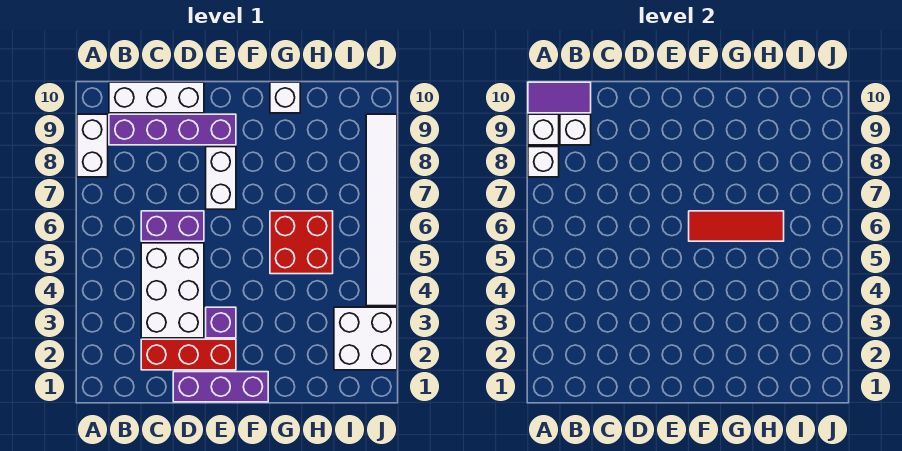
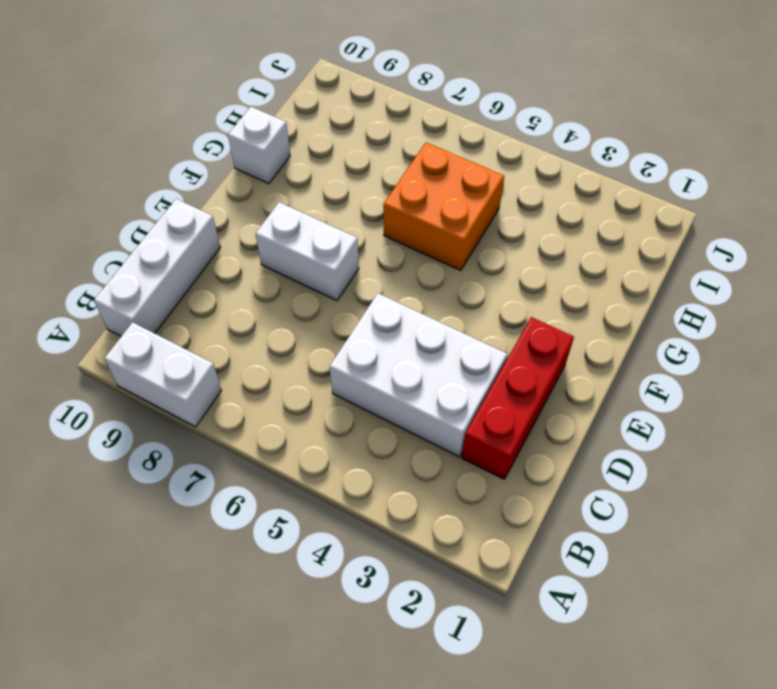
orange 2x2 brick [383,143,504,270] -> red 2x2 brick [270,211,333,274]
none -> purple 1x4 brick [109,114,236,145]
none -> purple 1x2 brick [141,211,204,241]
none -> purple 1x3 brick [173,372,268,402]

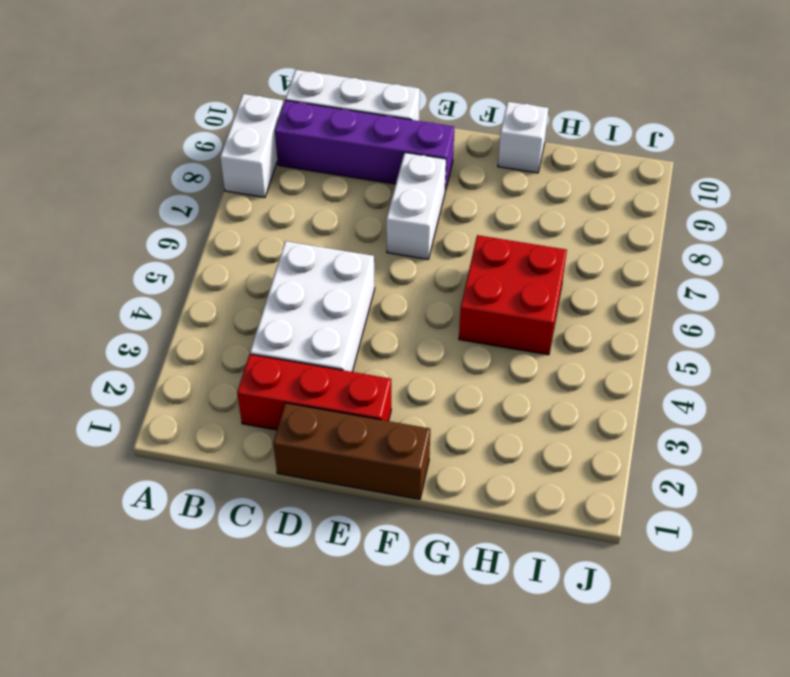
brown 1x3 brick [273,403,430,499] -> purple 1x3 brick [173,372,268,402]
none -> purple 1x2 brick [141,211,204,241]
none -> purple 1x1 brick [206,307,236,338]
none -> white 2x2 brick [334,307,397,370]

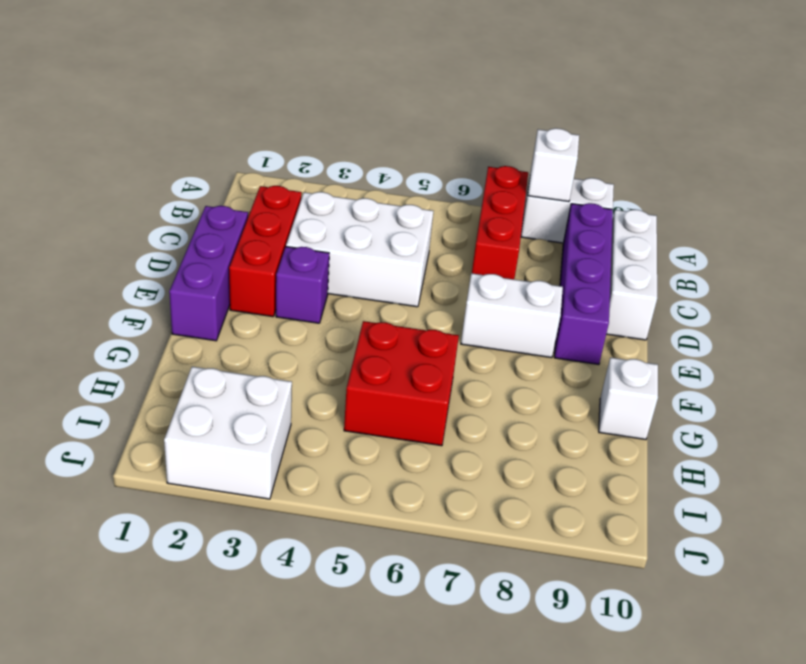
red 1x3 brick [472,166,528,279] -> none
none -> purple 1x2 brick [141,211,204,241]
none -> white 1x6 tile [366,114,397,306]
none -> white 1x1 brick [528,114,559,145]

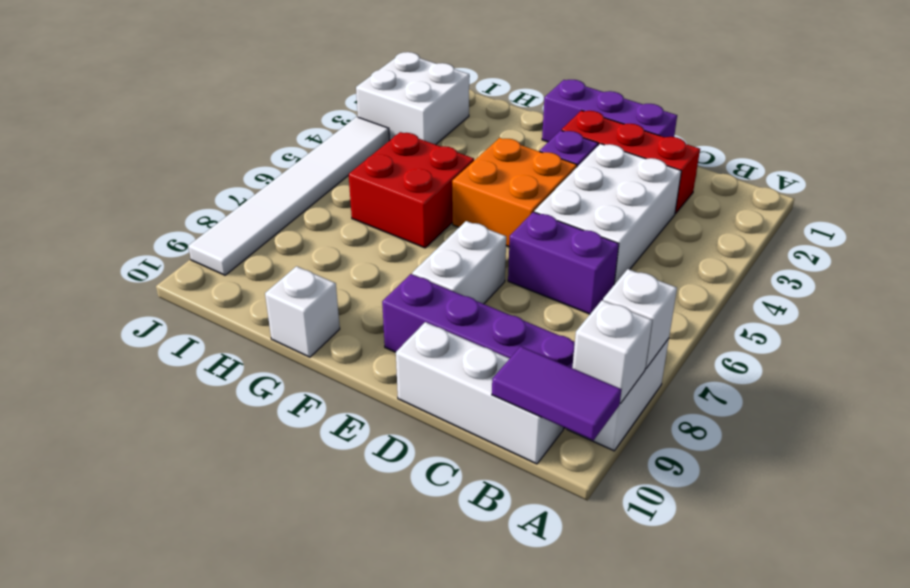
orange 2x2 brick [452,138,577,247] -> none
none -> white 1x1 brick [560,114,591,145]
none -> red 1x3 tile [689,211,784,241]

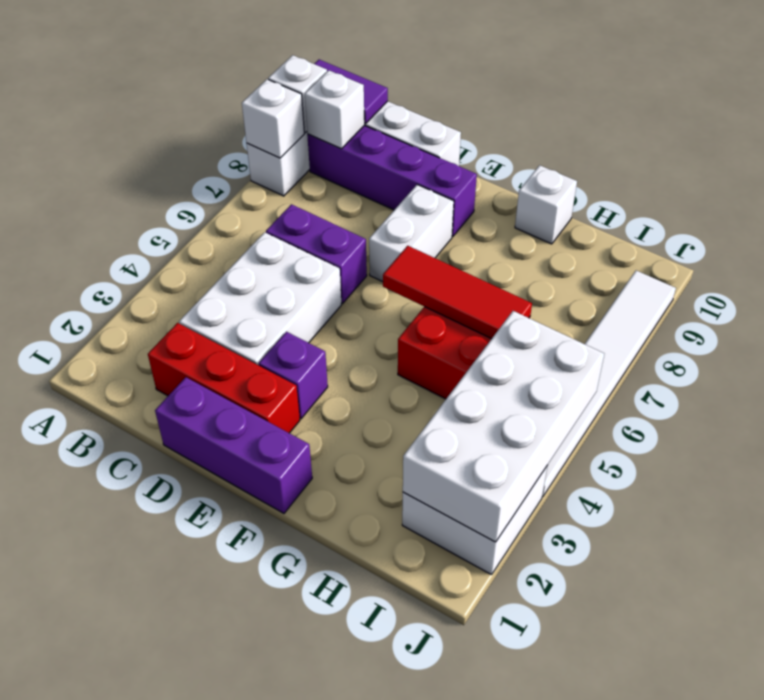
white 2x4 brick [403,311,604,542] -> none

